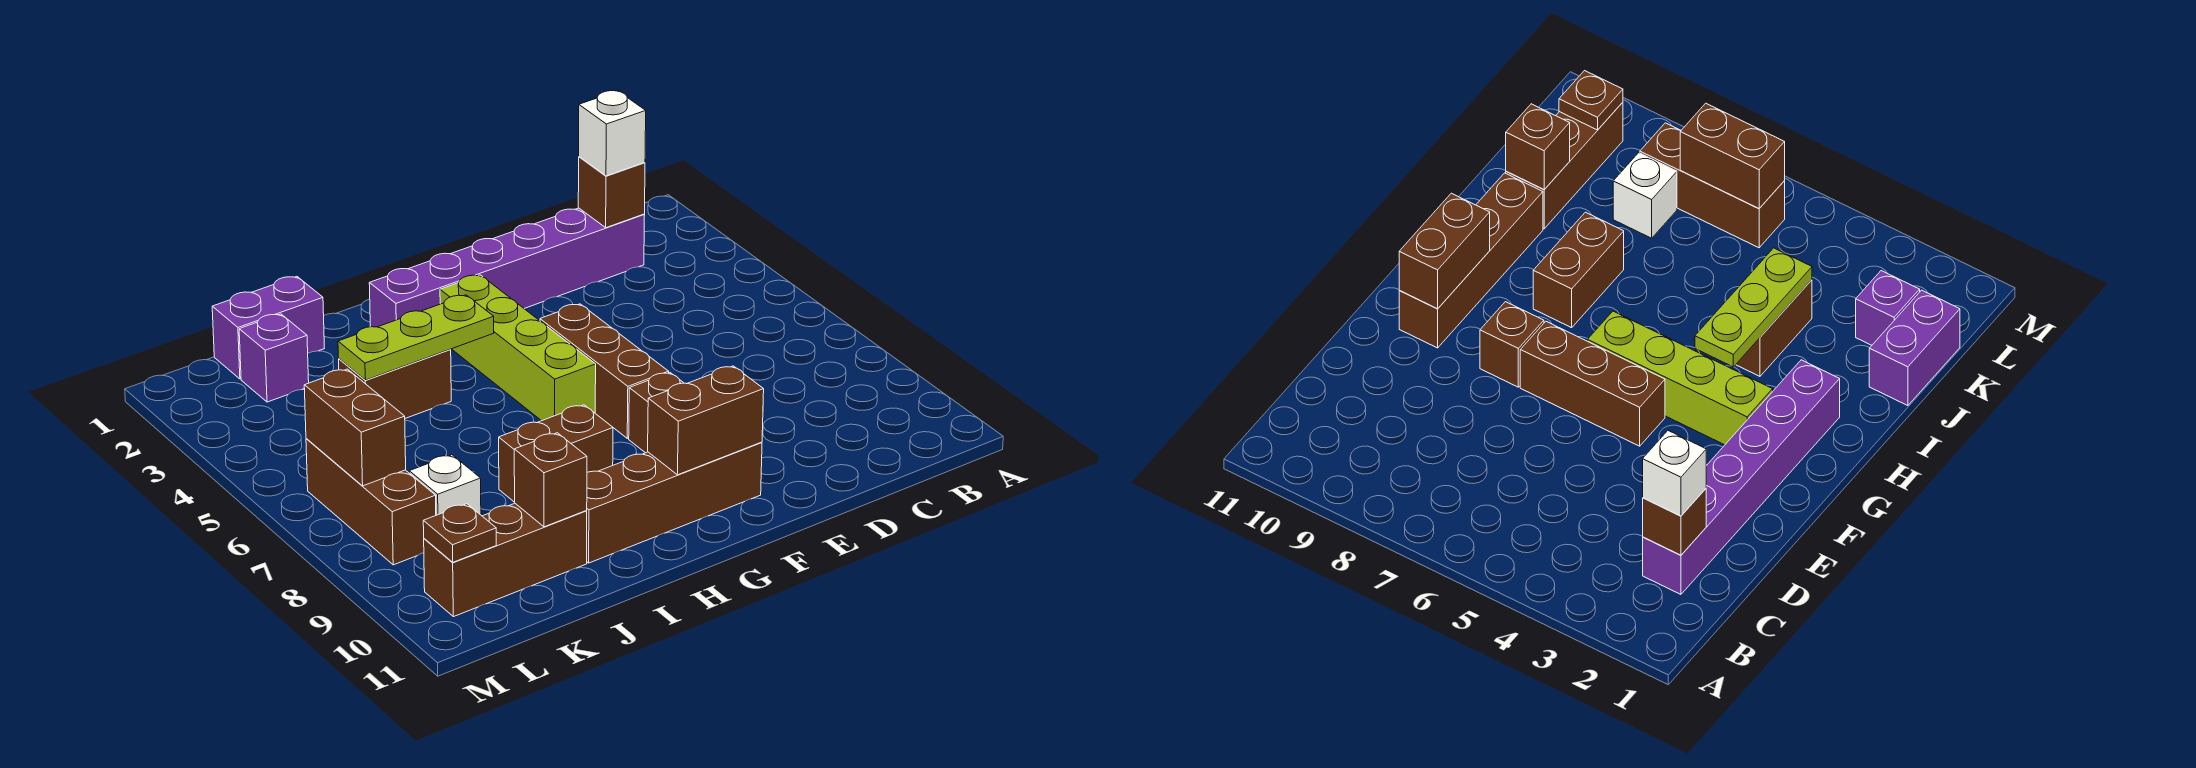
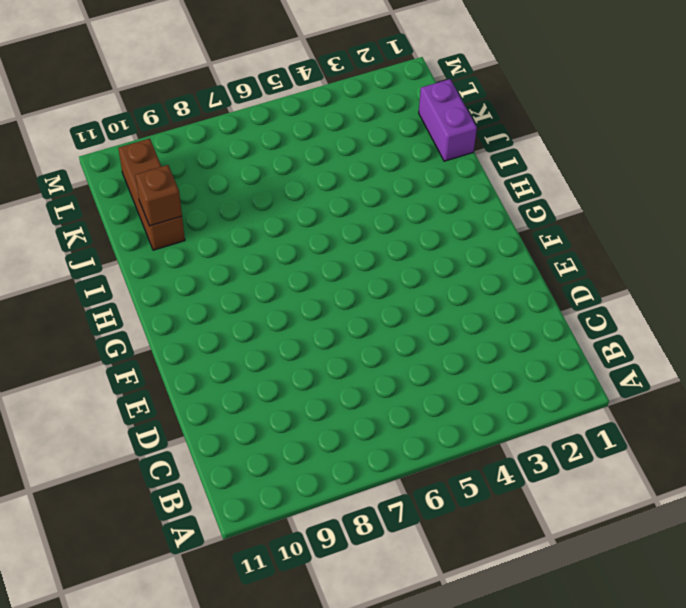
none -> purple 1x6 brick [369,208,645,327]
none -> brown 1x3 brick [540,304,669,438]
none -> brown 1x1 brick [629,372,683,453]

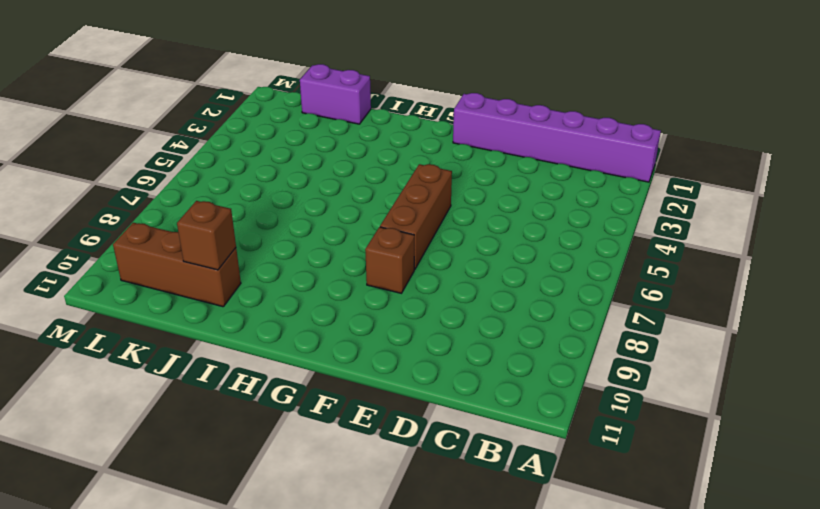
purple 1x6 brick [453,93,661,182] -> purple 1x6 brick moved to [369,208,645,327]
none -> brown 1x4 brick [586,442,762,563]
none -> lime 1x4 brick [440,275,596,421]
none -> brown 1x2 brick [499,405,613,502]

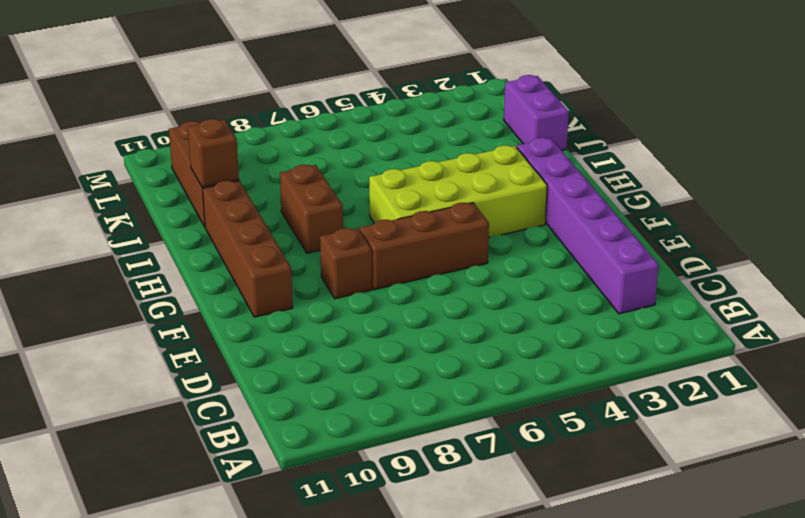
lime 2x4 brick [369,145,547,237] -> lime 1x4 brick [440,275,596,421]
none -> brown 1x2 brick [339,349,451,418]
none -> purple 1x1 brick [239,314,309,402]
none -> white 1x1 brick [409,455,481,515]

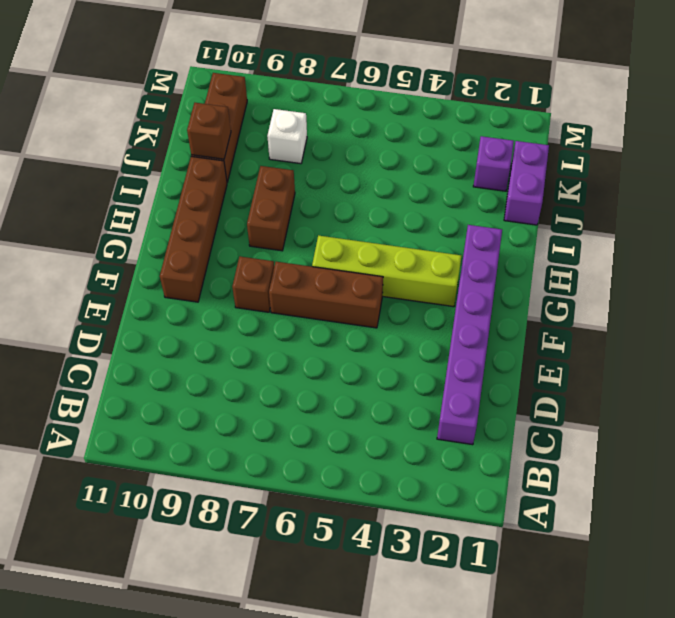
none -> brown 1x2 brick [339,349,451,418]
none -> brown 1x3 brick [306,439,436,565]
none -> brown 1x1 brick [578,157,645,228]

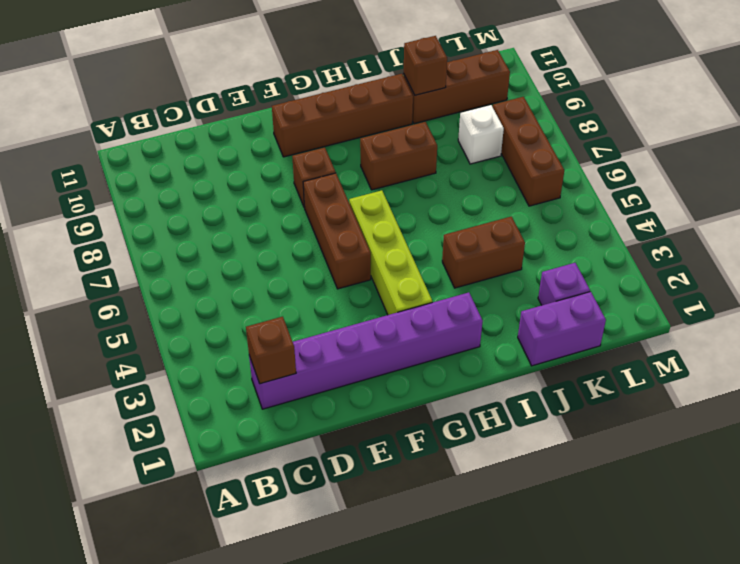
none -> brown 1x2 brick [648,366,764,475]
none -> lime 1x3 plate [338,295,494,380]
none -> brown 1x2 brick [304,369,406,486]

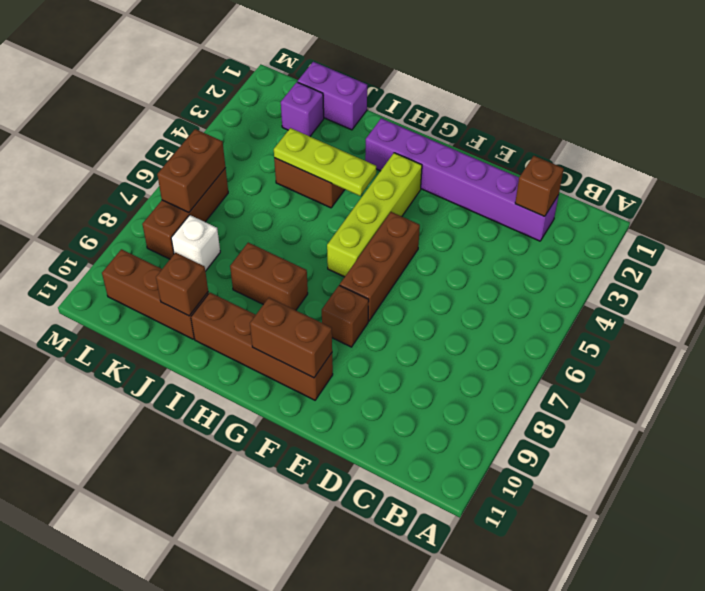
none -> brown 1x1 plate [423,504,496,562]
none -> white 1x1 brick [579,91,646,176]

